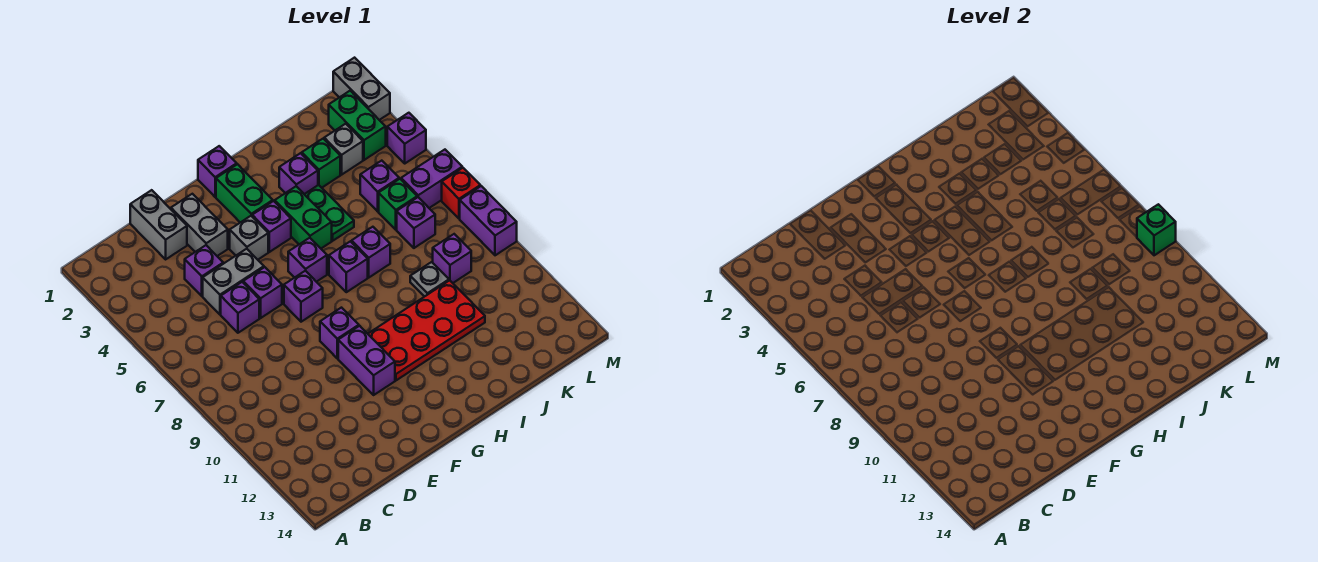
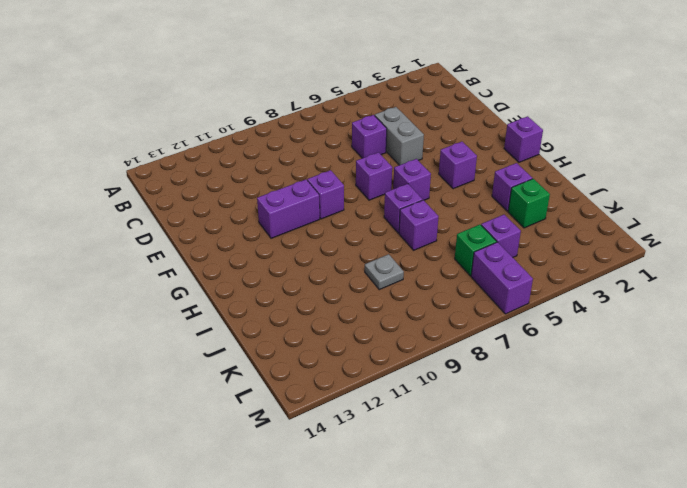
none -> grey 1x2 brick [130,190,187,259]
none -> purple 1x1 brick [185,245,223,296]
none -> grey 1x2 brick [171,194,228,256]
none -> purple 1x1 brick [243,267,282,318]

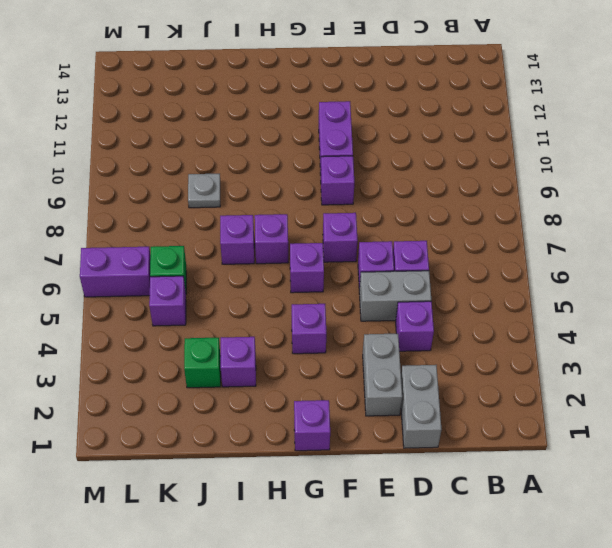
none -> grey 1x1 brick [230,216,268,260]
none -> green 1x2 brick [216,164,273,222]
none -> red 2x4 plate [368,280,485,380]
none -> green 1x2 brick [275,186,332,248]

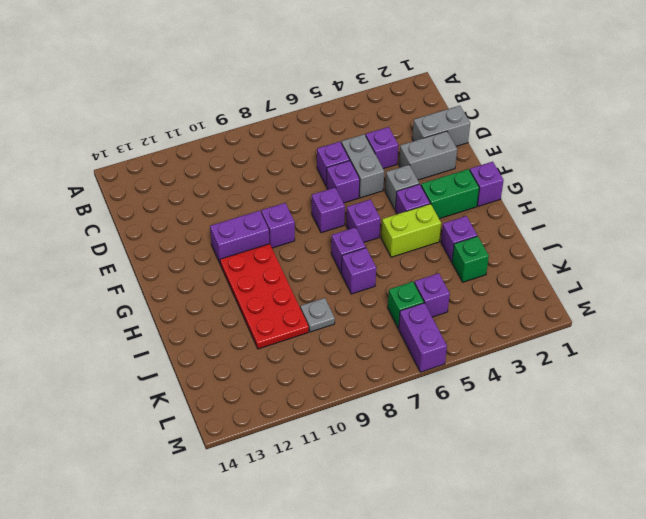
lime 1x2 brick [381,204,441,257] -> green 1x2 brick [275,186,332,248]
none -> green 1x2 plate [304,185,354,241]
none -> grey 1x1 brick [324,124,363,175]
none -> purple 1x1 brick [397,197,435,248]
none -> purple 1x1 brick [433,234,471,283]

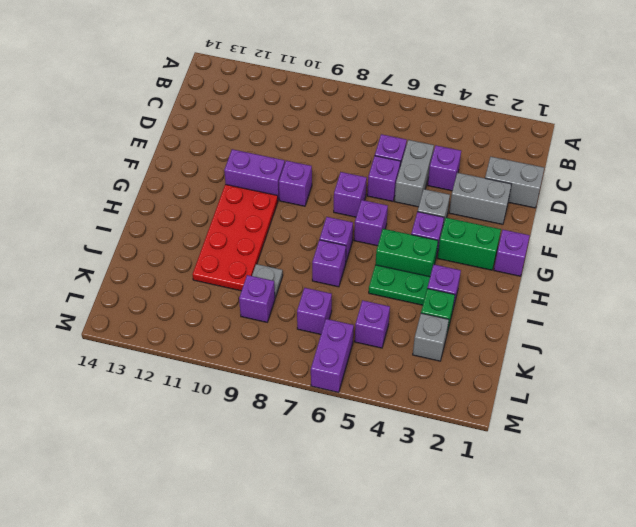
none -> green 1x1 brick [379,179,417,230]
none -> green 1x2 brick [329,91,386,160]
none -> grey 1x2 brick [333,58,390,120]
none -> purple 1x1 brick [387,113,426,163]

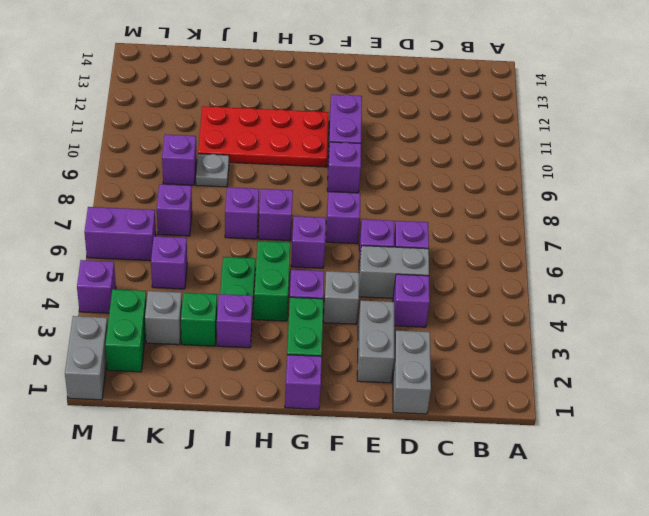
none -> green 1x1 brick [379,179,417,230]
none -> red 1x1 brick [442,168,480,219]
none -> purple 1x2 brick [460,186,517,255]
none -> green 1x1 brick [1137,204,1176,255]

